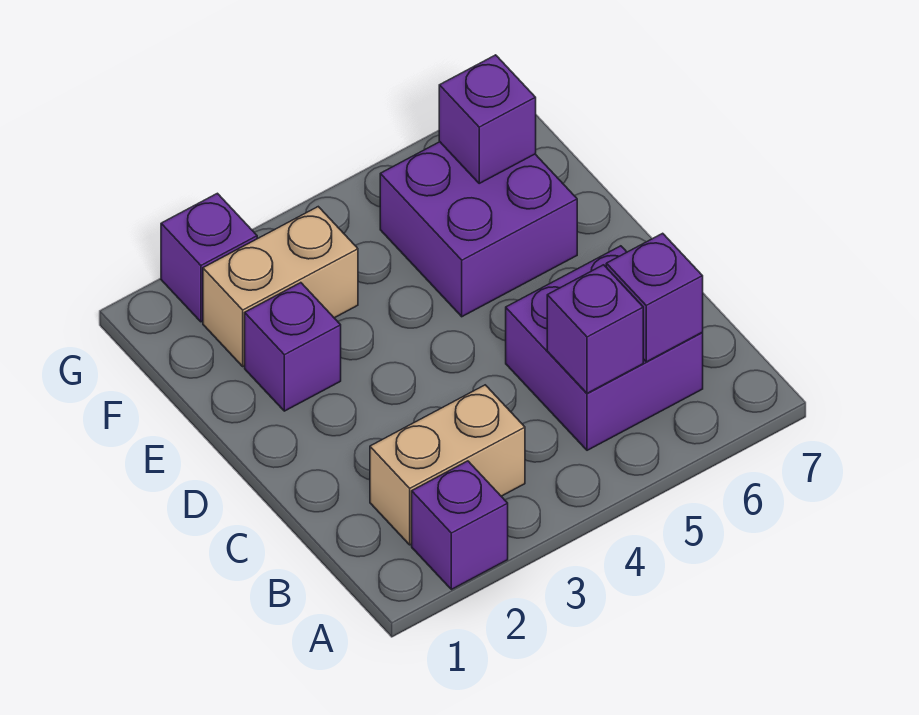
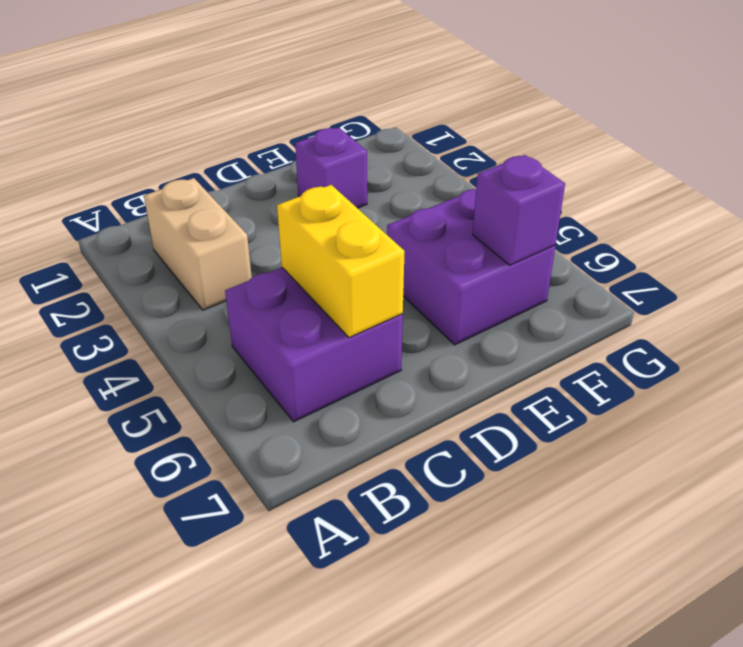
yellow 1x2 brick [277,185,405,338] -> none
none -> purple 1x1 brick [412,461,508,589]
none -> tan 1x2 brick [203,207,358,366]

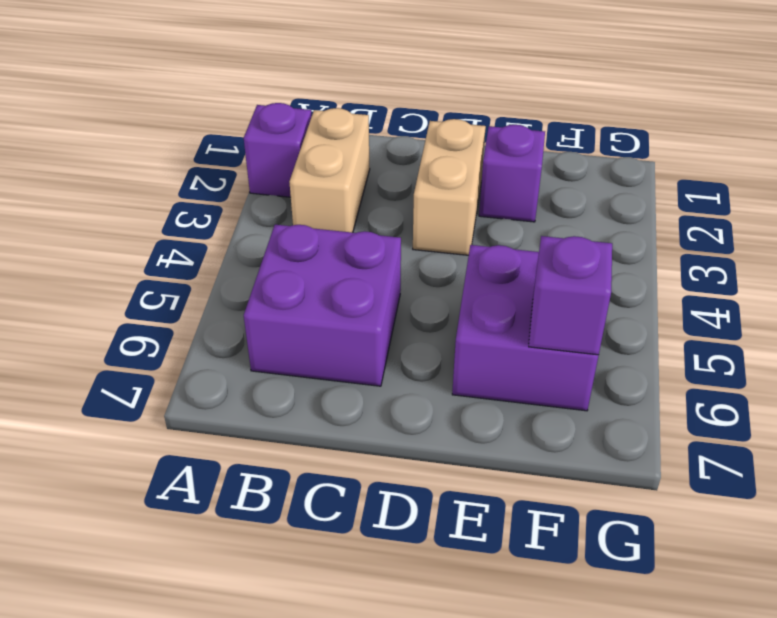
tan 1x2 brick [413,119,486,255] -> tan 1x2 brick moved to [203,207,358,366]
none -> purple 1x1 brick [161,193,257,322]
none -> purple 1x1 brick [547,265,643,393]

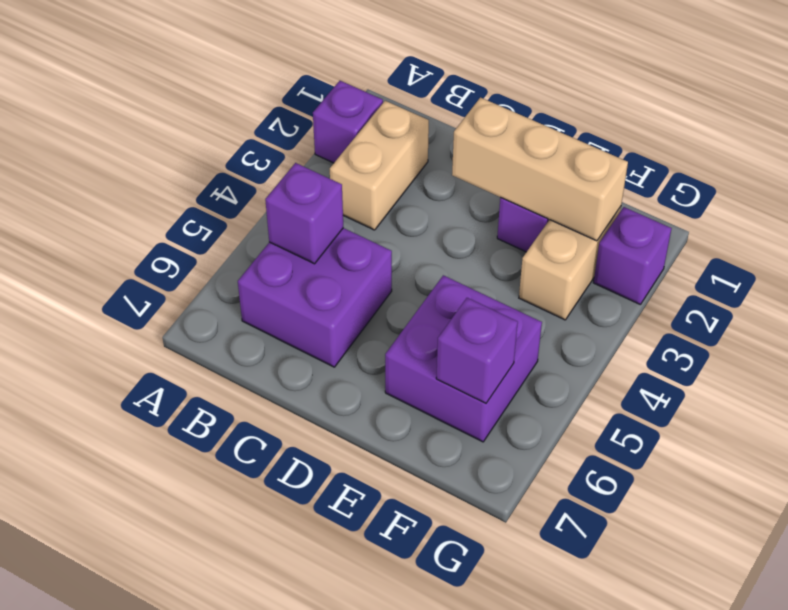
tan 1x3 brick [452,98,628,241] -> none
none -> purple 1x1 brick [606,233,703,362]

